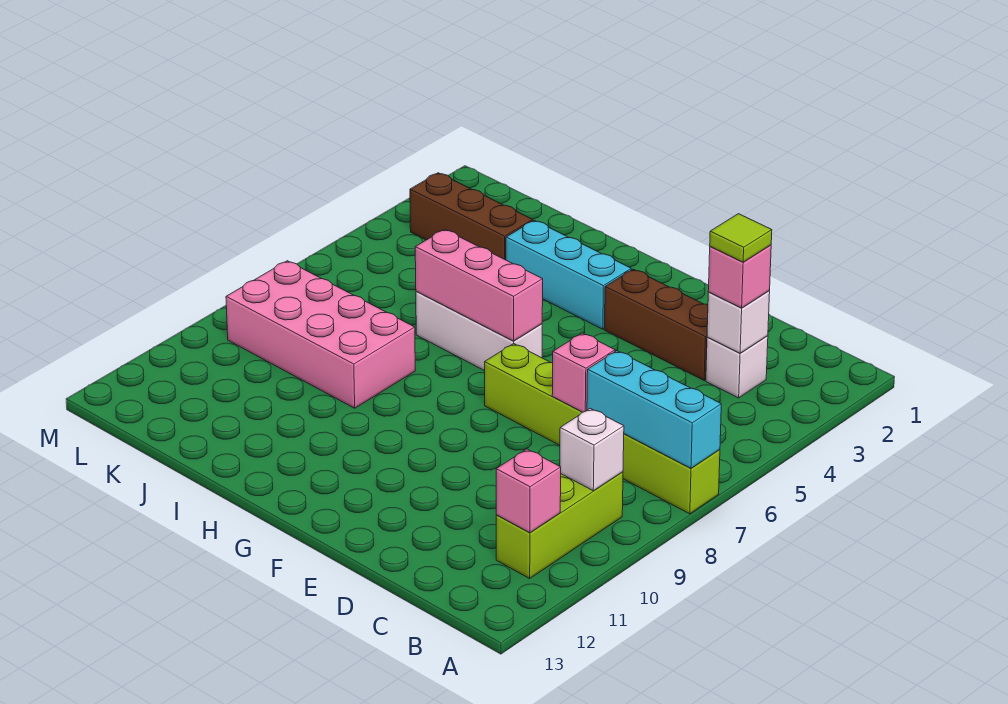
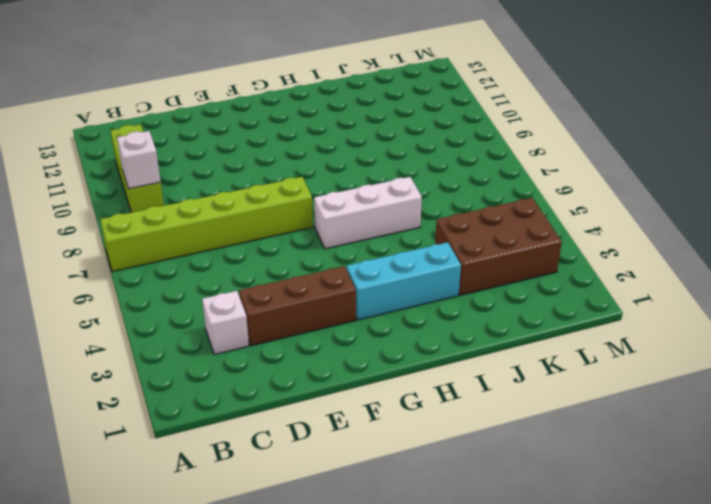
brown 2x3 brick [435,198,562,295] -> brown 1x3 brick [410,173,533,260]
none -> pink 2x4 brick [226,261,415,408]
none -> cyan 1x3 brick [587,351,721,468]
none -> pink 1x1 brick [496,449,561,533]

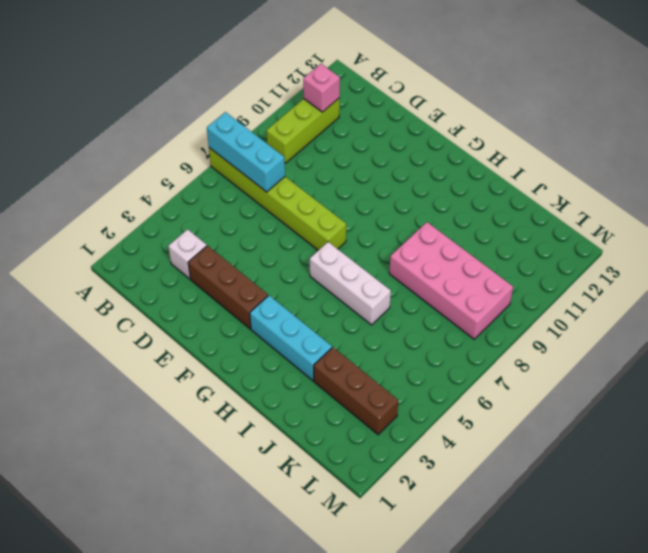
none -> white 1x1 brick [560,408,624,491]
none -> white 1x1 brick [707,291,770,353]
none -> pink 1x1 brick [552,333,615,412]

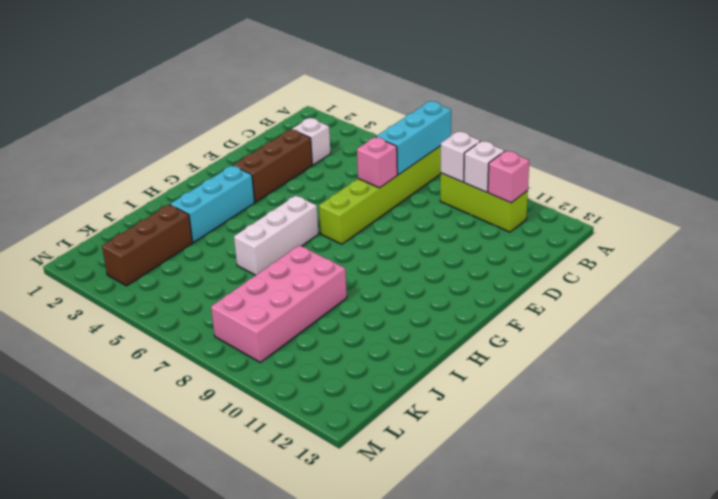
white 1x1 brick [464,141,505,192] -> white 1x1 brick moved to [707,291,770,353]
none -> pink 1x3 brick [415,229,543,341]
none -> pink 1x1 brick [708,245,771,308]
none -> lime 1x1 tile [710,214,772,262]

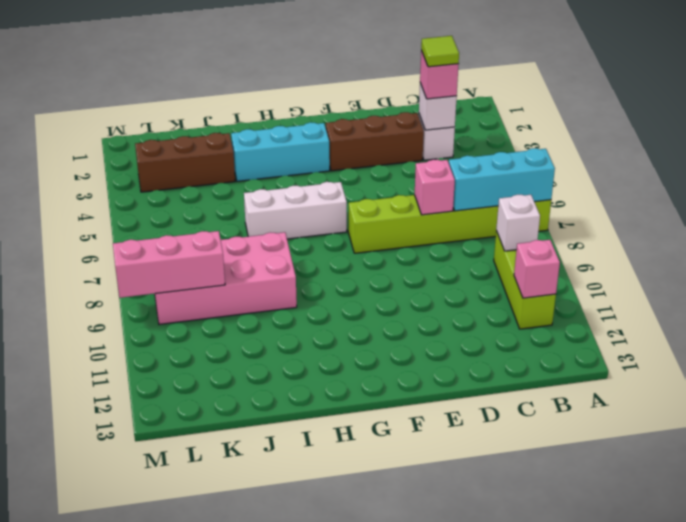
pink 1x3 brick [113,231,225,298] -> pink 1x3 brick moved to [415,229,543,341]

